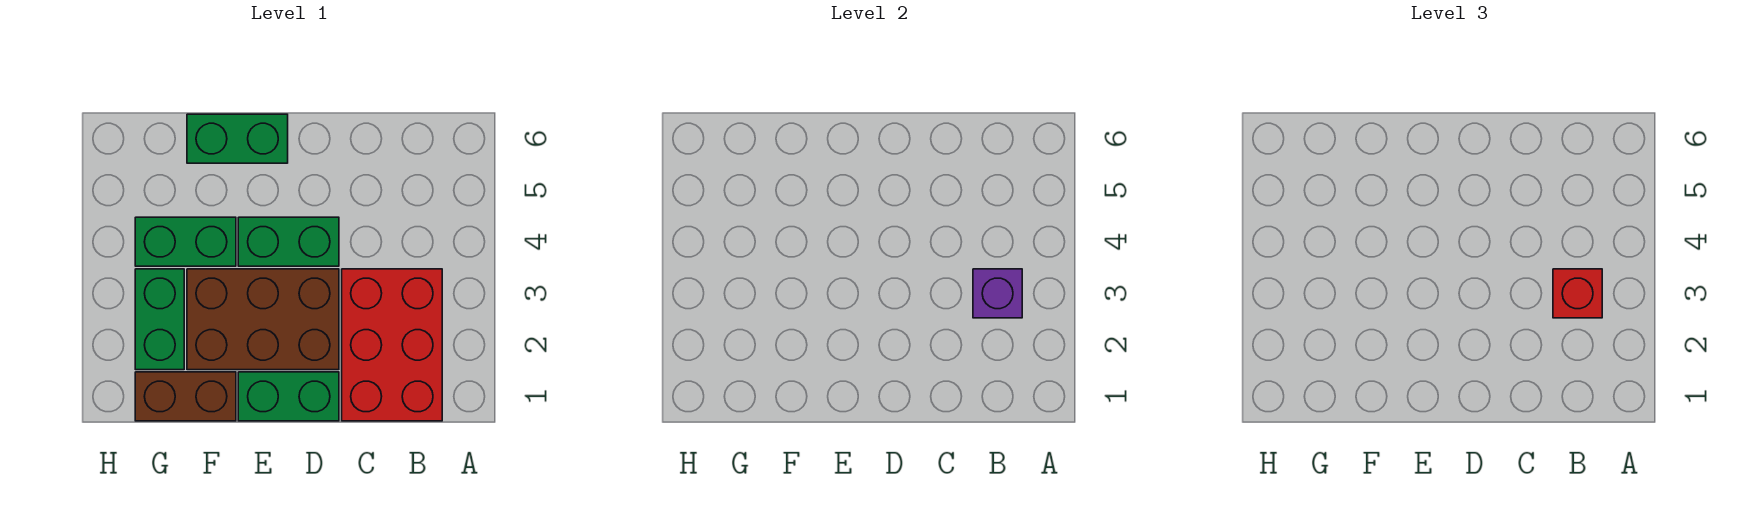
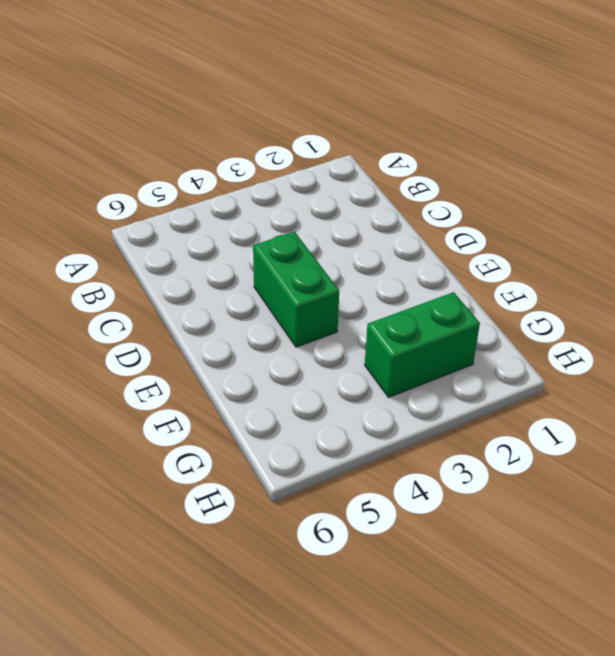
none -> red 2x3 brick [342,269,442,421]
none -> green 1x2 brick [238,372,339,421]

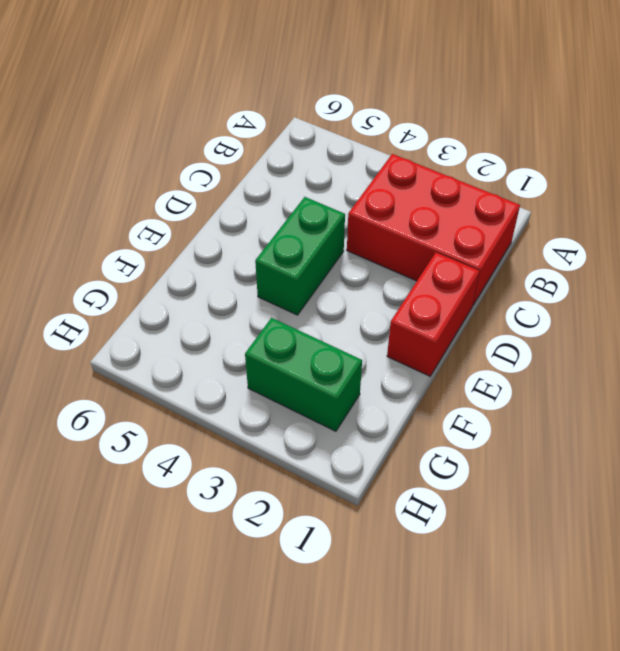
red 1x2 brick [387,253,479,376] -> green 1x2 brick [238,372,339,421]
none -> brown 2x3 brick [187,269,339,370]
none -> green 1x2 brick [187,114,288,163]

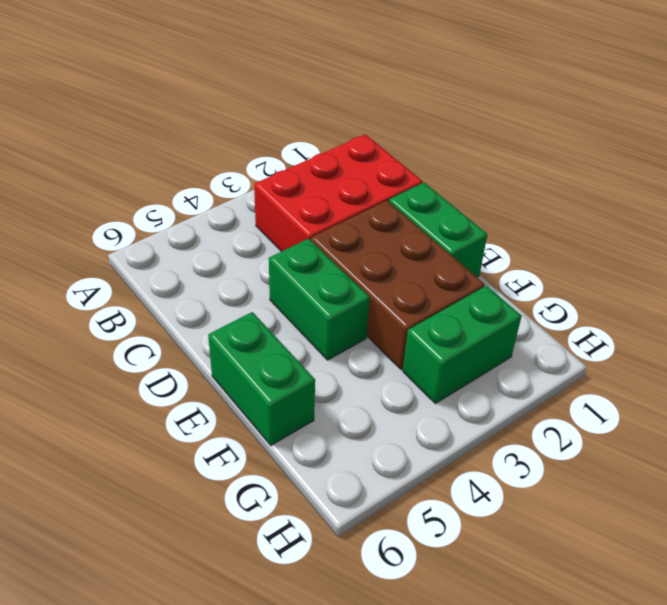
none -> brown 1x2 brick [135,372,236,421]
none -> green 1x2 brick [135,217,236,266]

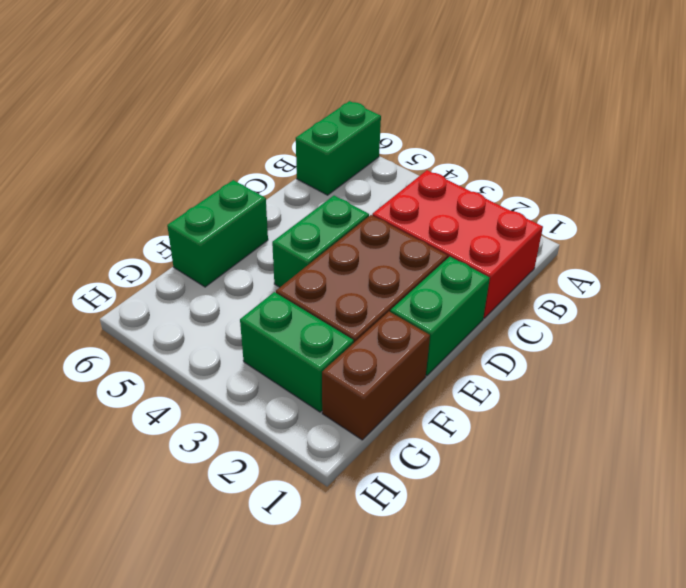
green 1x2 brick [296,101,381,195] -> green 1x2 brick moved to [135,217,236,266]
none -> purple 1x1 brick [973,269,1022,318]
none -> red 1x1 brick [1553,269,1602,318]

